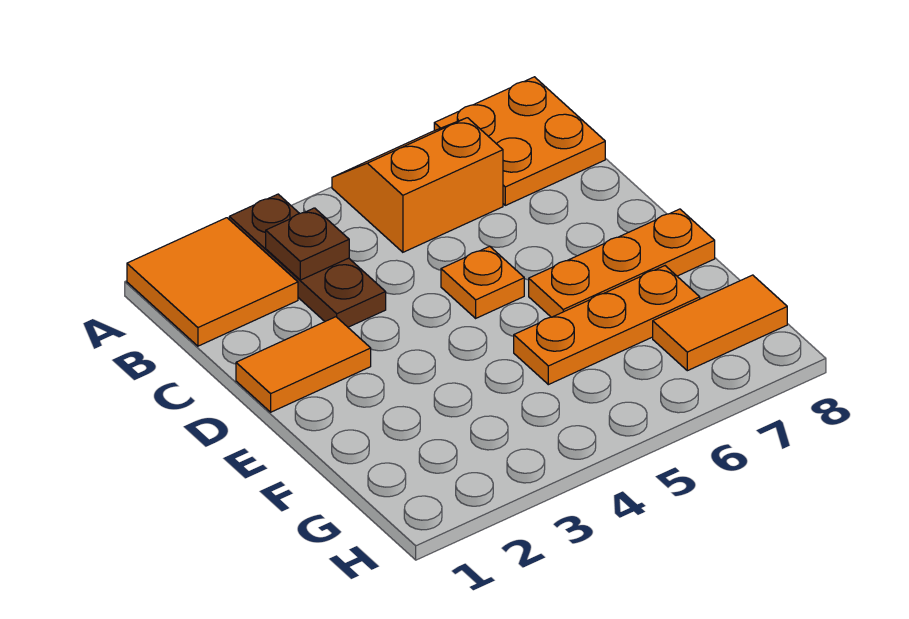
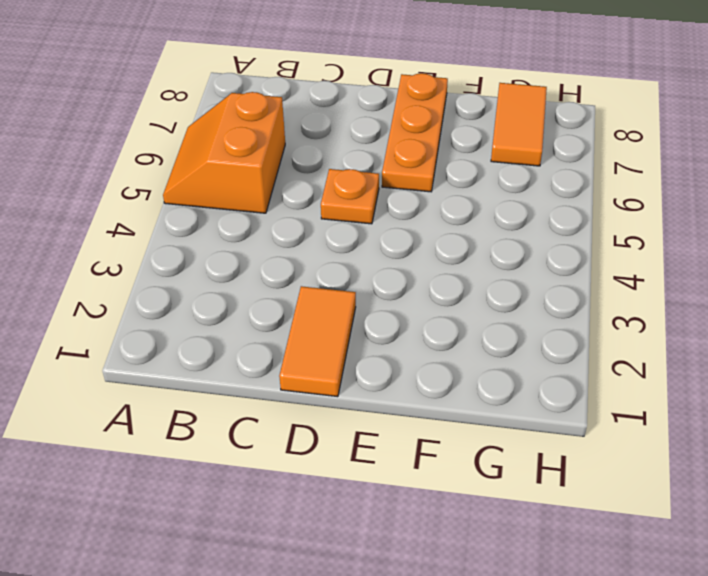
none -> orange 2x2 tile [127,218,298,346]
none -> brown 1x3 plate [229,194,386,327]

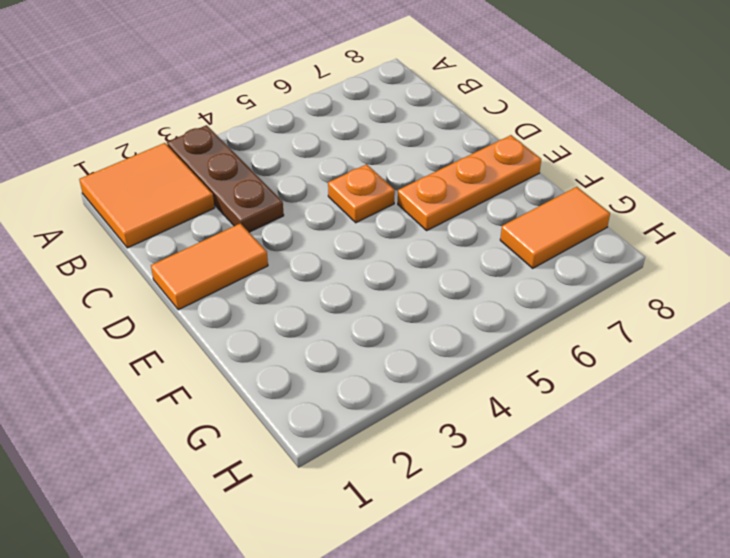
none -> orange 2x2 slope [332,118,503,252]
none -> orange 2x2 plate [434,77,605,205]

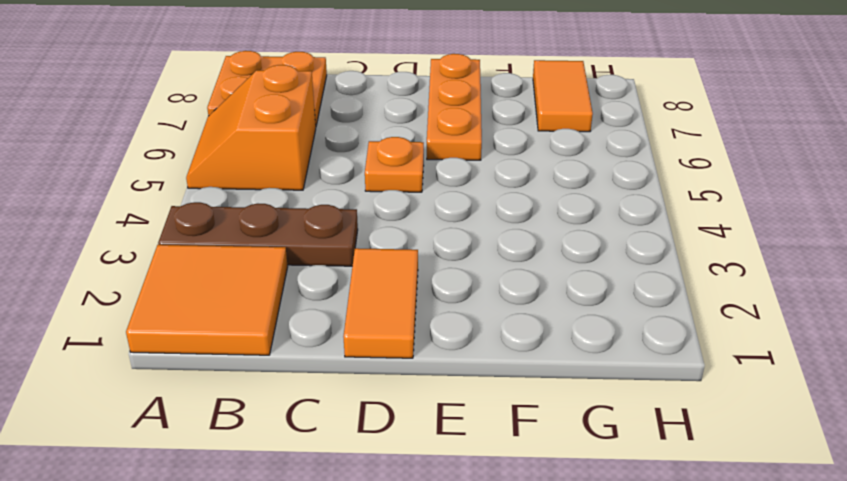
none -> orange 1x3 plate [514,266,700,385]
none -> brown 1x1 plate [266,208,349,280]

